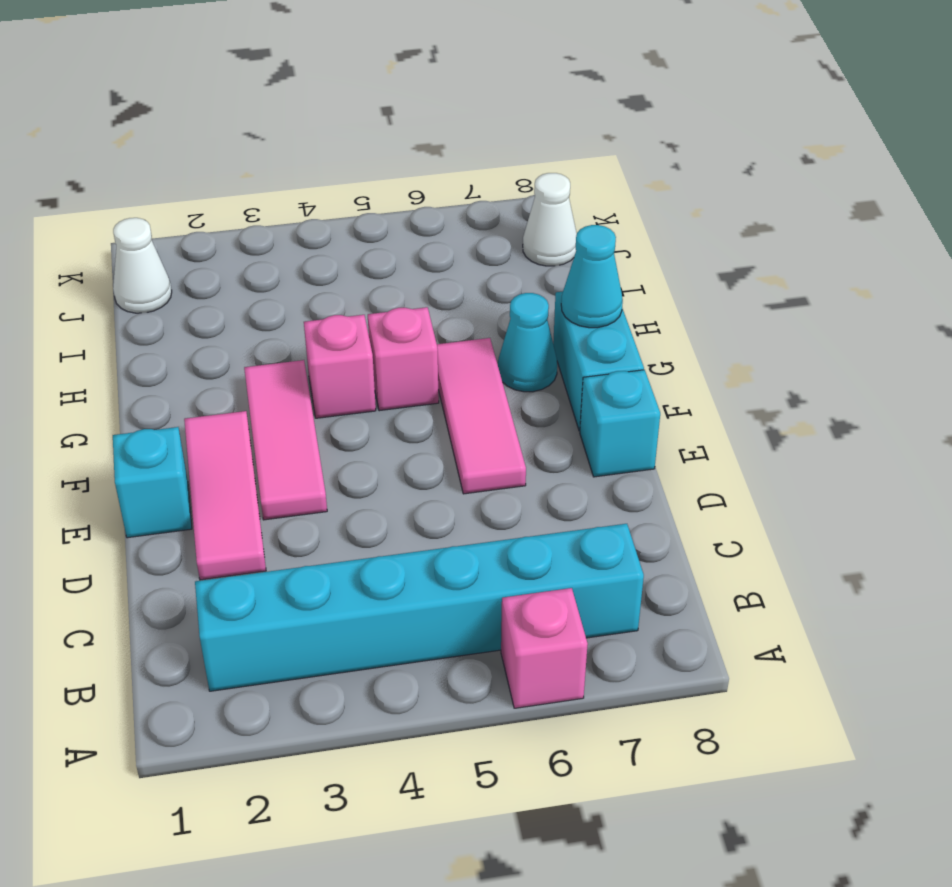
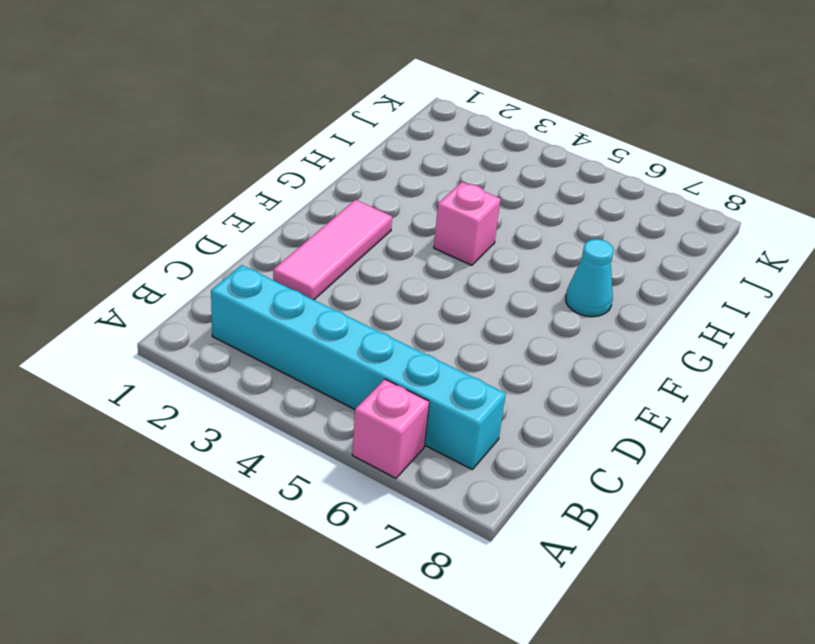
none -> cyan 1x1 brick [113,427,192,538]
none -> pink 1x3 tile [244,360,327,520]
none -> pink 1x3 tile [437,338,526,494]

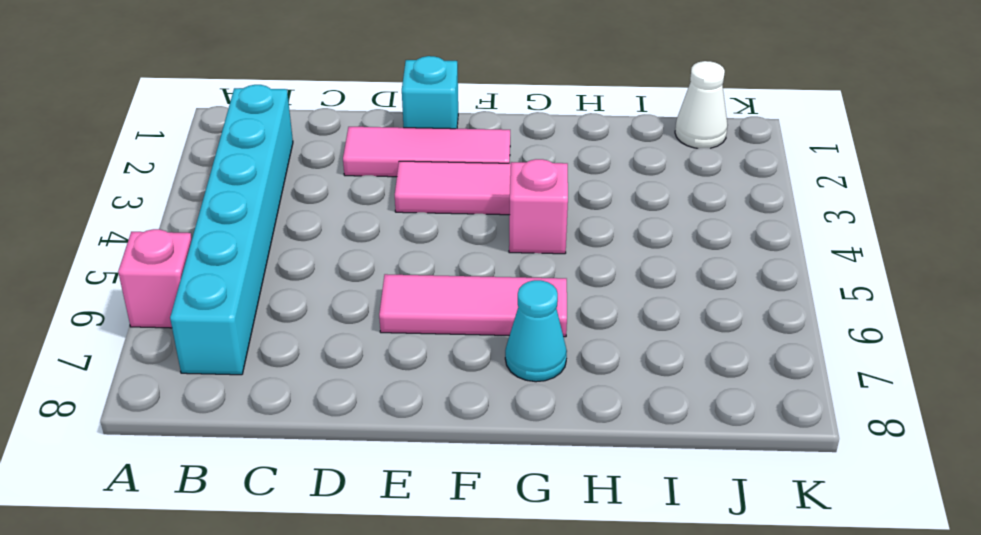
none -> cyan 1x1 brick [580,370,660,477]
none -> cyan 1x2 brick [553,292,644,431]
none -> pink 1x1 brick [368,307,439,411]

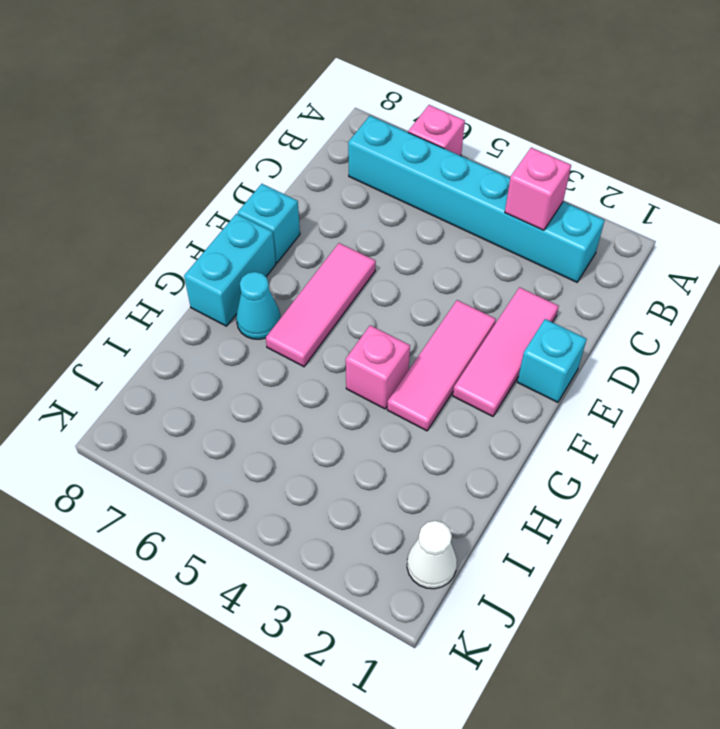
pink 1x1 brick [505,148,571,230] -> pink 1x1 brick moved to [368,307,439,411]
none -> white 1x1 cone [523,173,577,266]
none -> cyan 1x1 cone [561,225,623,328]

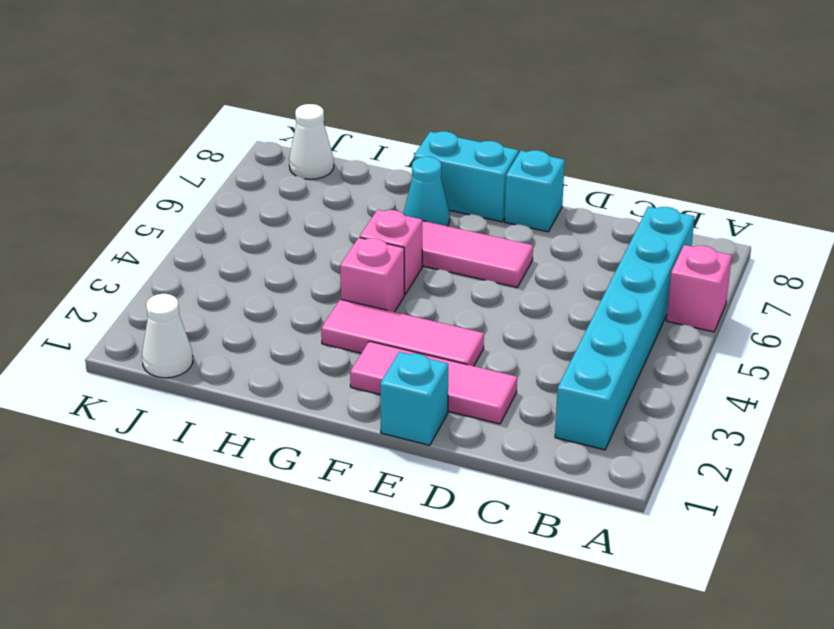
none -> cyan 1x1 cone [561,225,623,328]

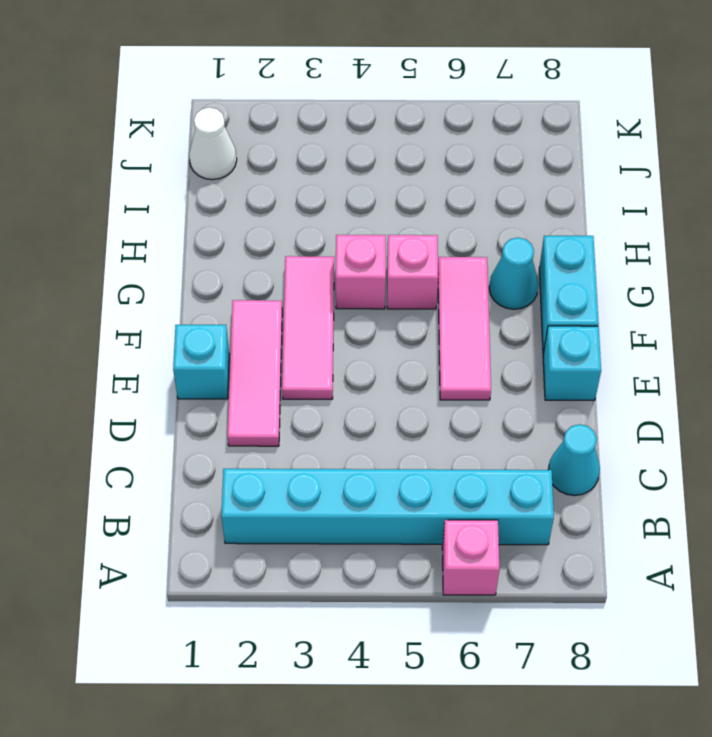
cyan 1x1 cone [548,424,600,496] -> cyan 1x1 cone moved to [561,225,623,328]
none -> white 1x1 cone [523,173,577,266]

